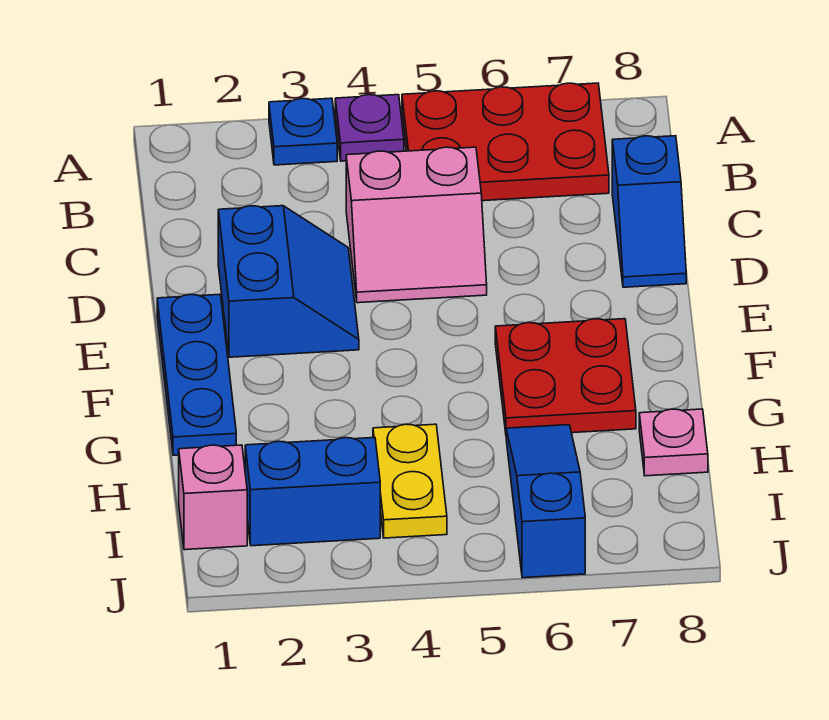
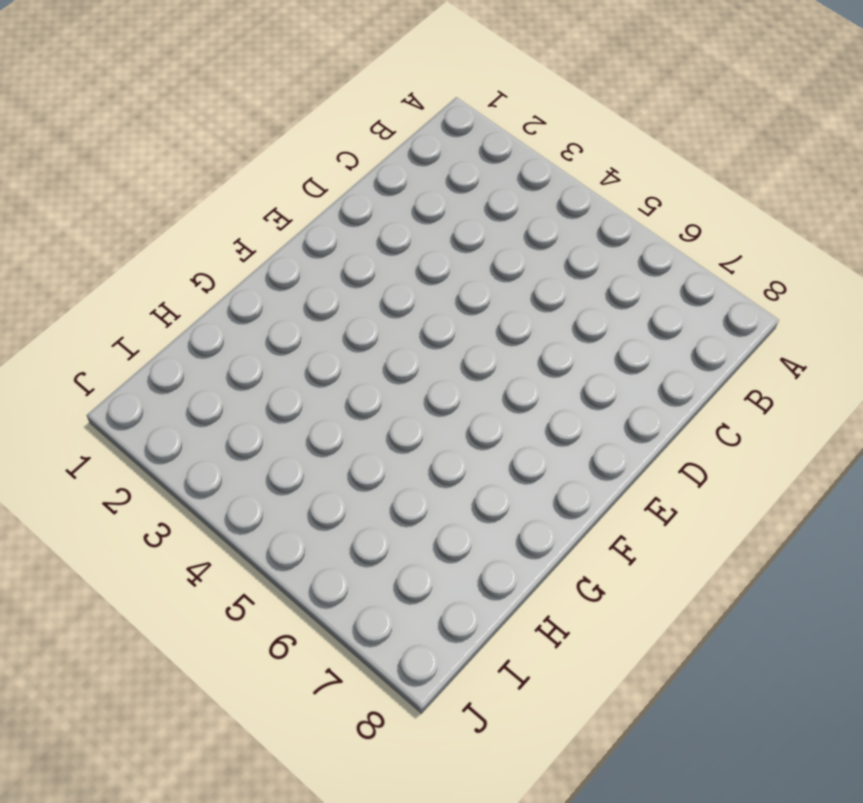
none -> blue 1x1 plate [269,98,337,165]
none -> purple 1x1 plate [335,95,404,161]
none -> red 2x3 plate [402,83,609,201]

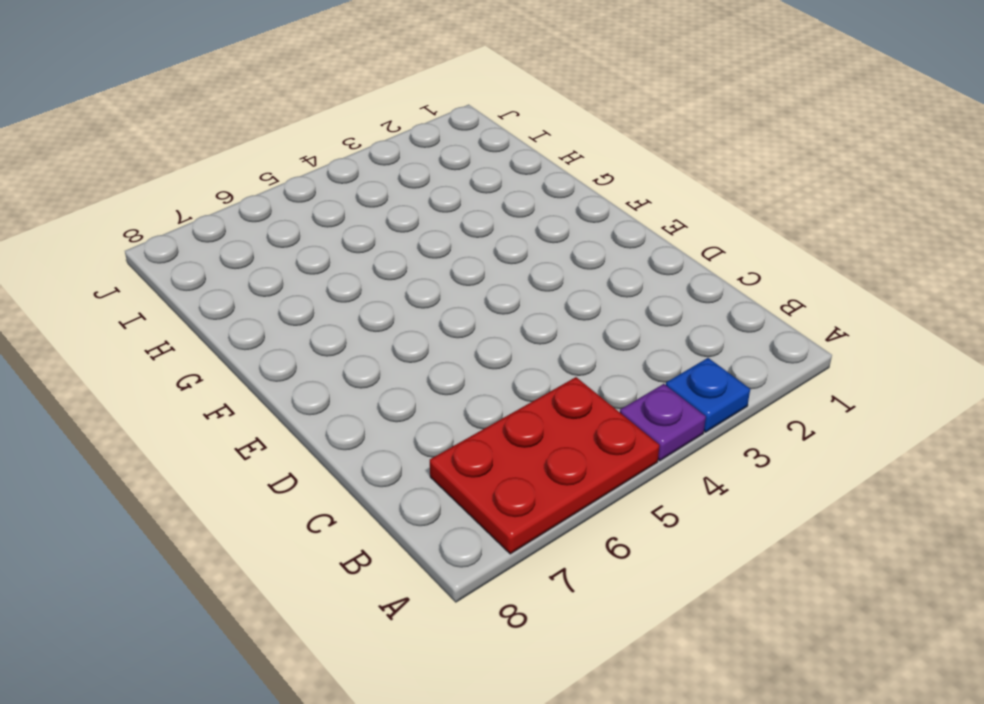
none -> pink 2x2 slope [346,147,487,303]
none -> blue 1x2 slope [612,136,686,287]
none -> blue 2x2 slope [218,206,359,357]

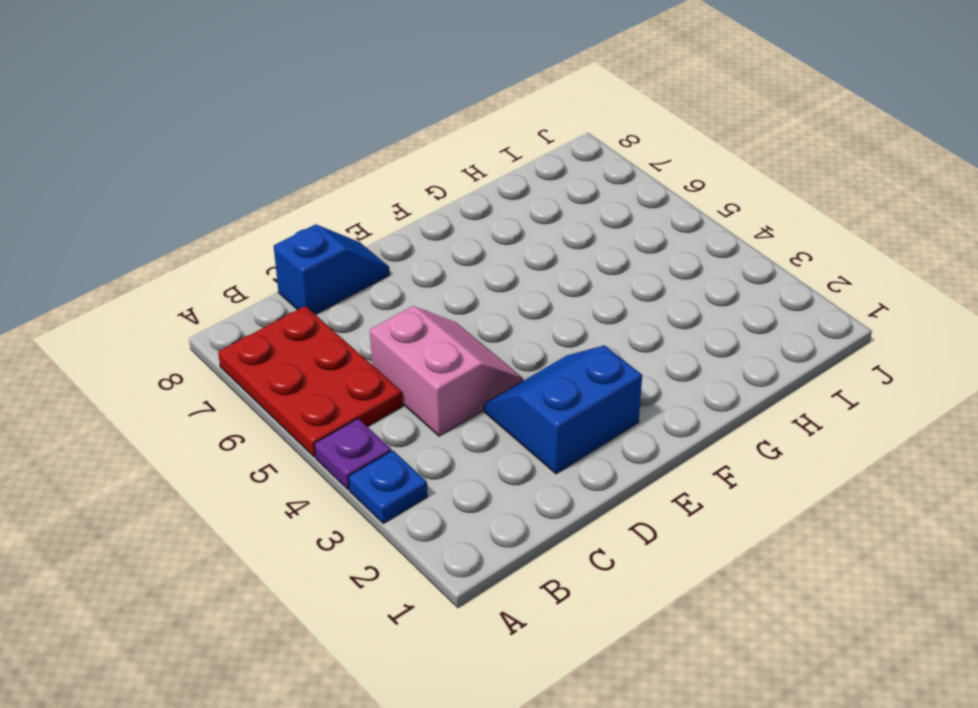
none -> blue 1x3 plate [157,294,236,455]
none -> red 2x2 plate [495,319,636,433]
none -> yellow 1x2 plate [373,424,447,538]

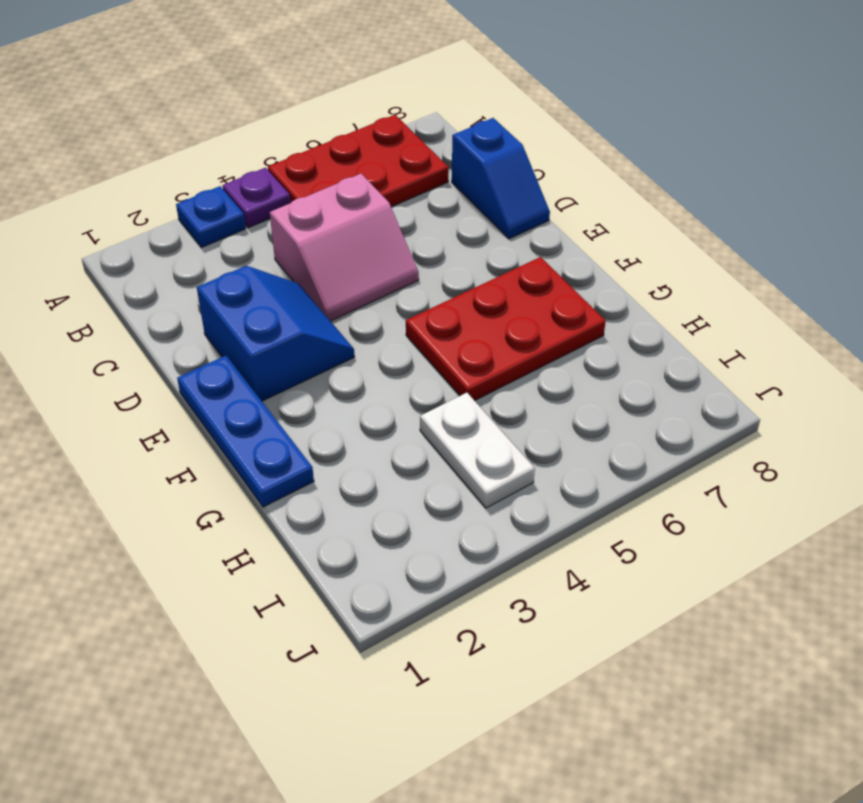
red 2x3 plate [406,257,606,401] -> red 2x2 plate [495,319,636,433]
white 1x2 plate [420,393,535,508] -> yellow 1x2 plate [373,424,447,538]
none -> blue 1x3 slope [506,425,585,578]
none -> pink 1x1 plate [639,409,708,476]
none -> pink 1x1 brick [179,445,247,550]

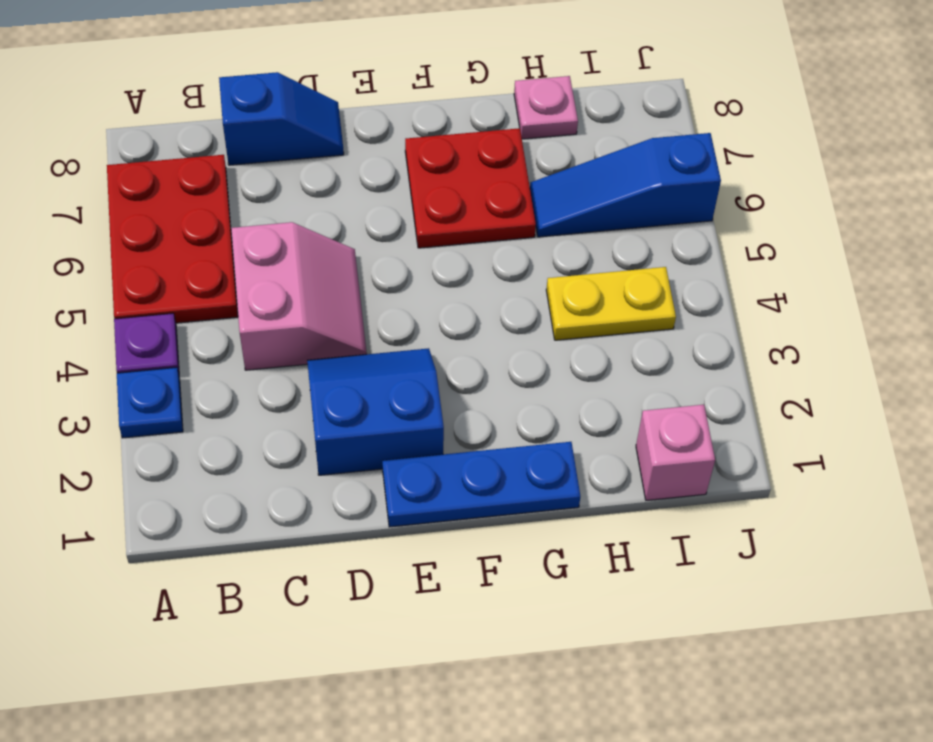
none -> blue 1x2 brick [245,438,380,546]

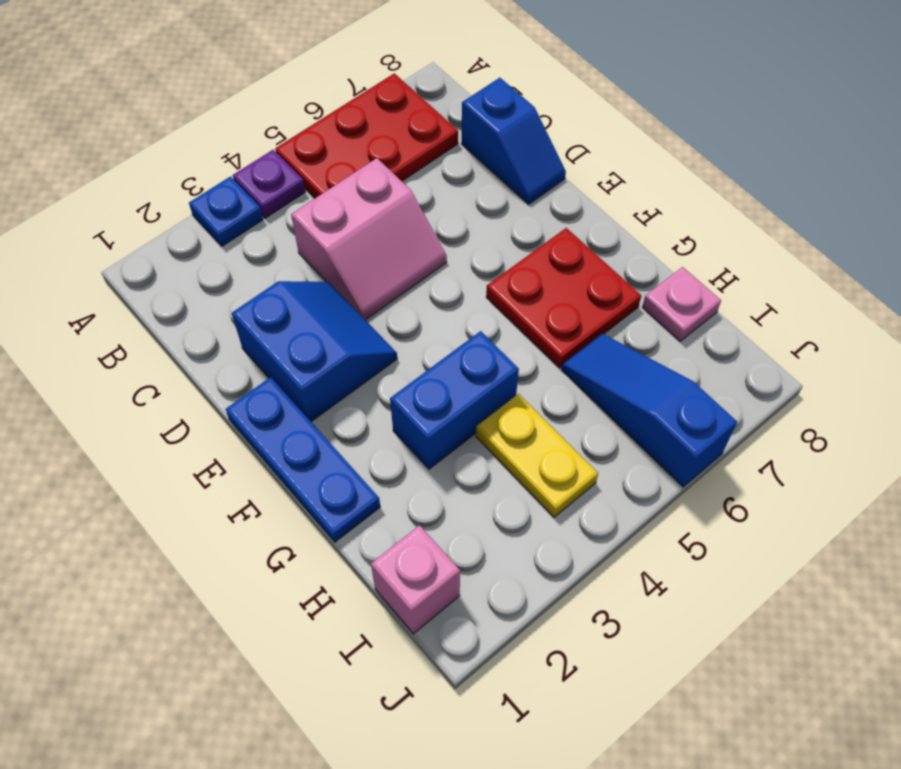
blue 1x2 brick [390,331,519,469] -> blue 1x2 brick moved to [245,438,380,546]

